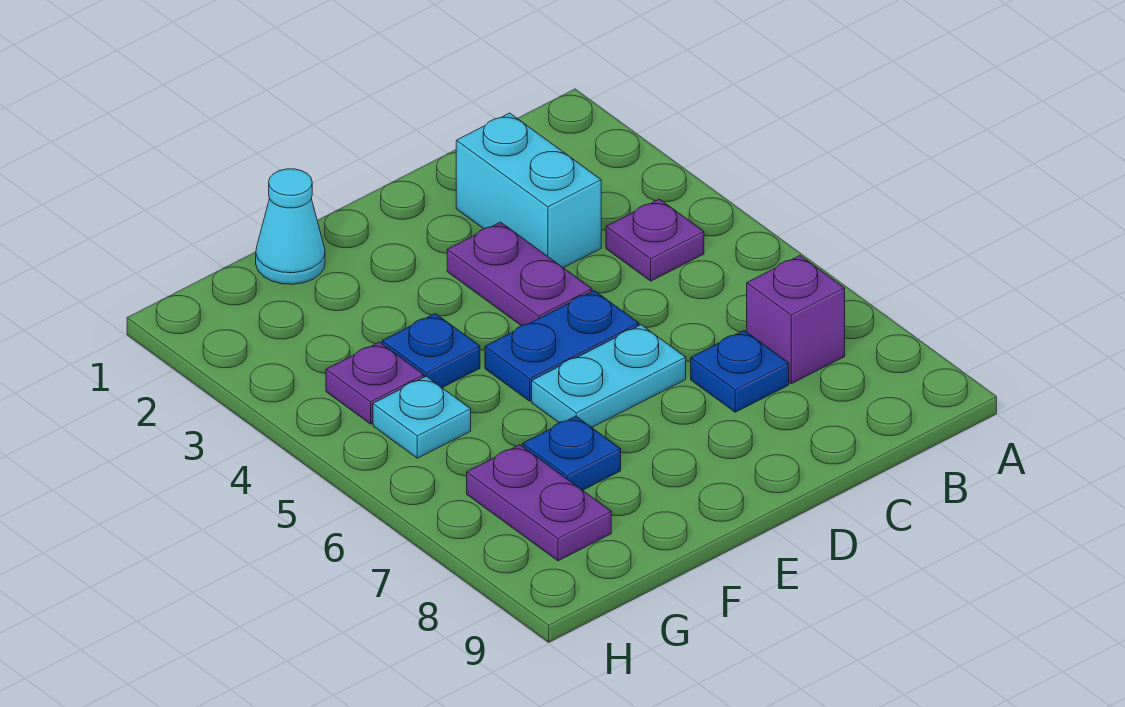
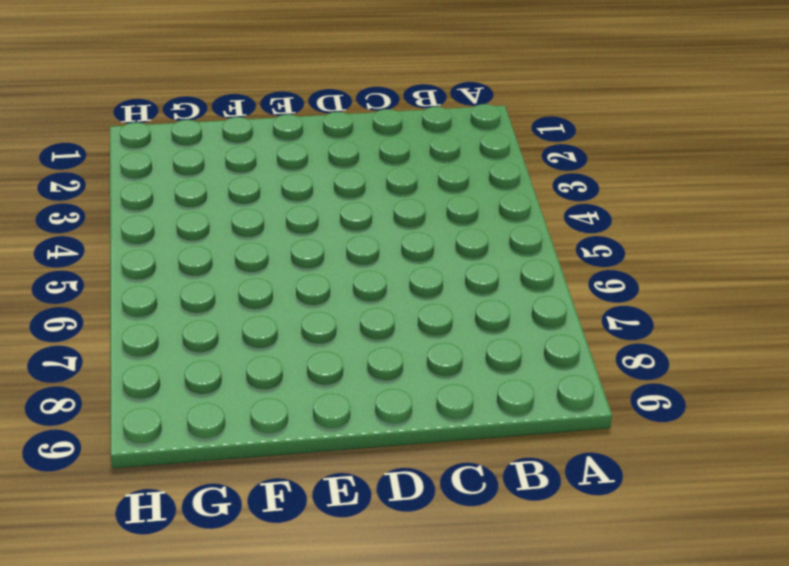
none -> purple 1x1 plate [606,199,704,281]
none -> purple 1x1 brick [747,256,845,384]
none -> cyan 1x2 brick [456,113,601,268]

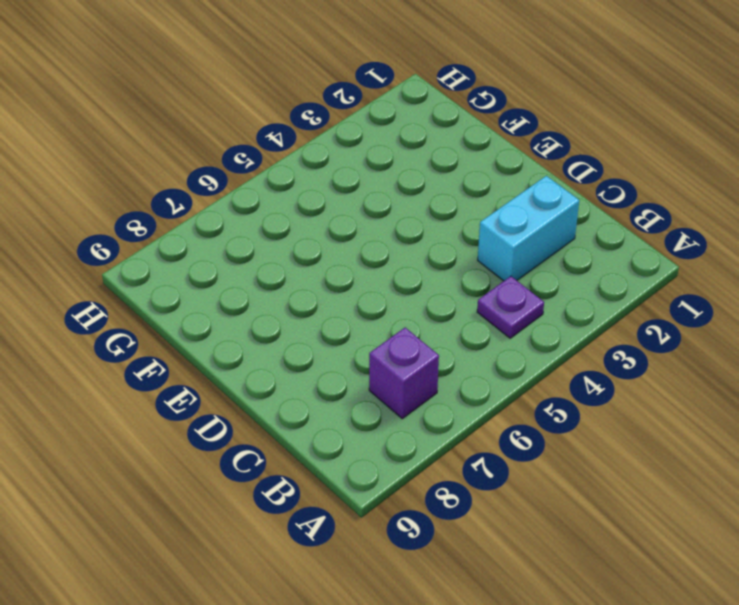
none -> blue 1x1 plate [691,331,789,412]
none -> purple 1x2 plate [447,222,592,326]
none -> blue 1x2 plate [485,291,639,401]

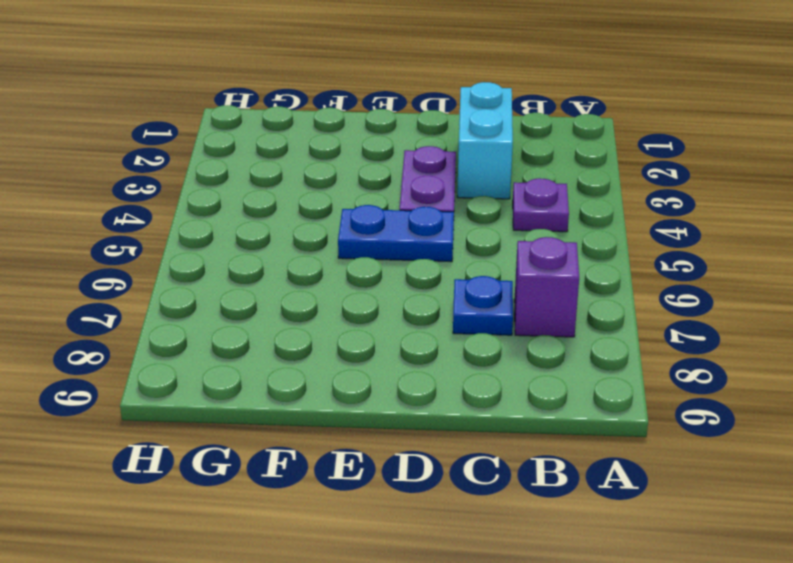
none -> cyan 1x2 plate [532,325,686,427]
none -> cyan 1x1 cone [256,169,325,284]
none -> blue 1x1 plate [382,314,480,388]

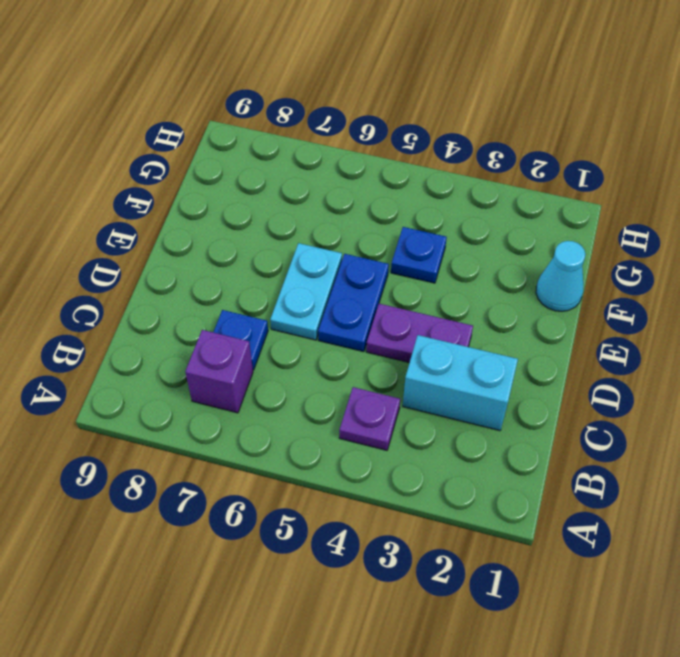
none -> blue 1x1 plate [523,416,621,490]
none -> purple 1x1 plate [326,342,424,424]
none -> cyan 1x1 plate [373,376,471,458]

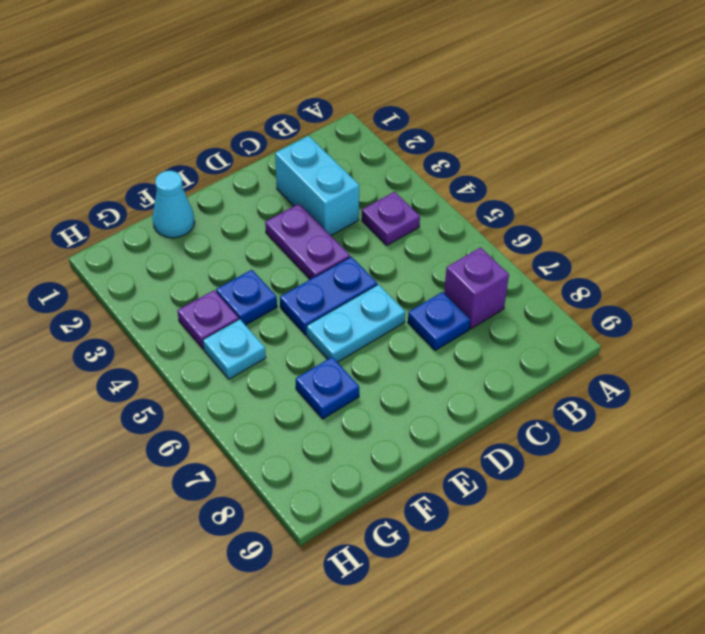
none -> purple 1x2 plate [467,445,611,561]

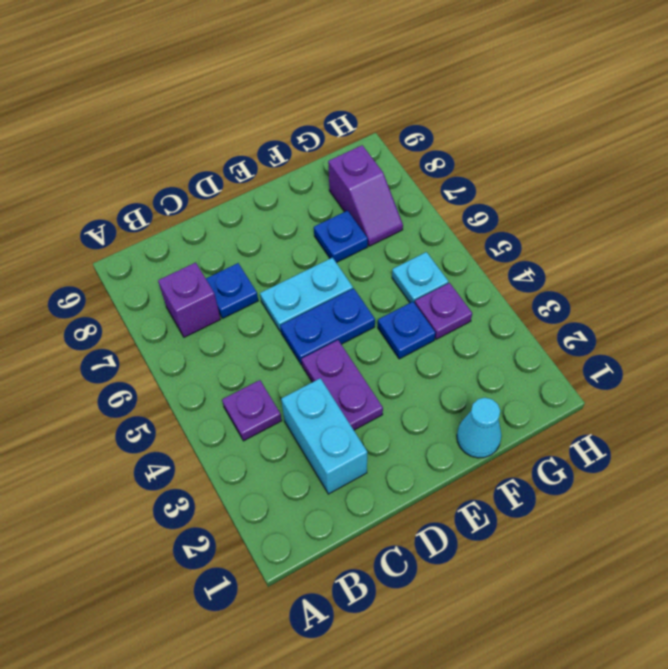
purple 1x2 slope [328,145,403,246] -> purple 1x2 plate [467,445,611,561]

